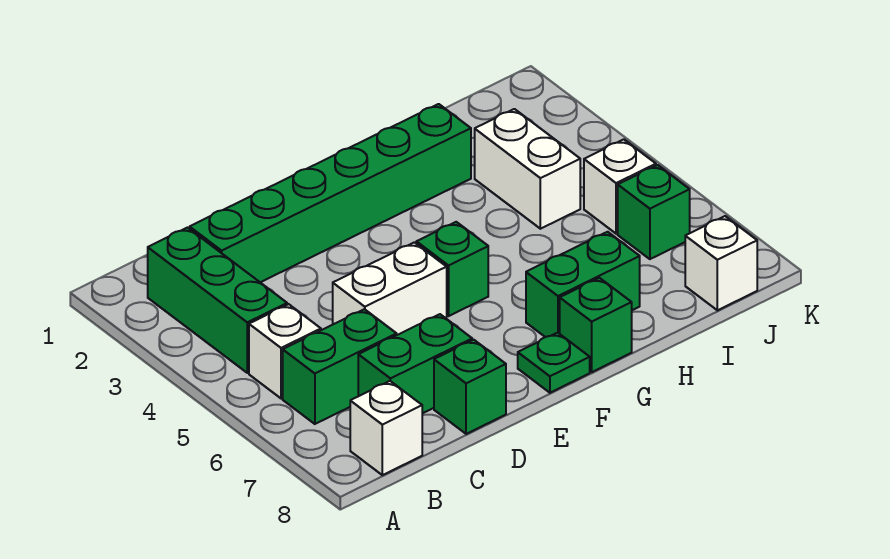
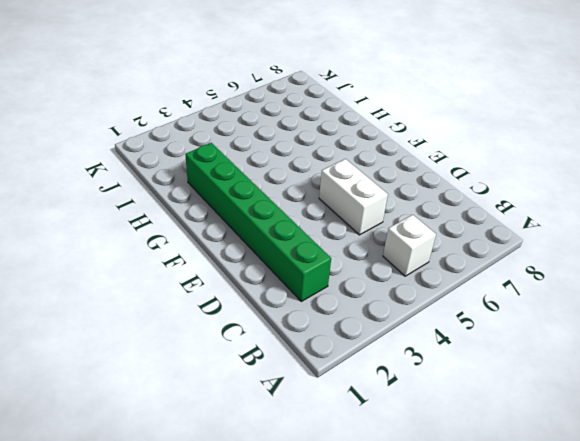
none -> green 1x3 brick [148,228,287,373]
none -> green 1x2 brick [283,309,397,424]
none -> white 1x1 brick [350,381,422,475]

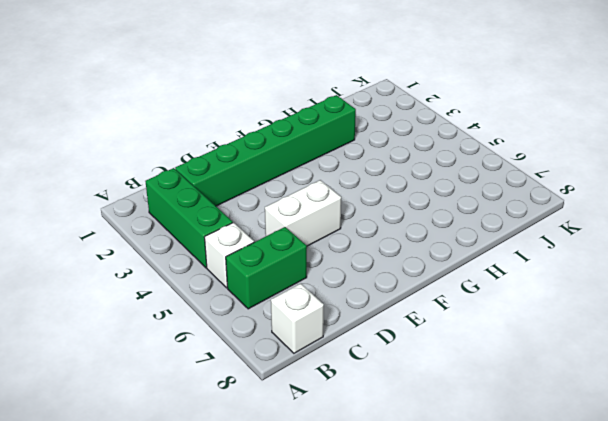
none -> green 1x2 brick [358,314,472,413]
none -> green 1x1 brick [434,340,506,434]
none -> green 1x1 brick [416,222,488,316]

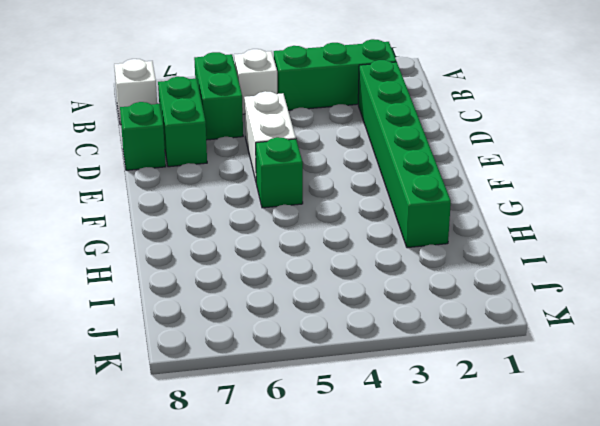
none -> green 1x1 plate [518,333,590,393]
none -> green 1x2 brick [526,232,640,337]
none -> green 1x1 brick [560,278,632,372]

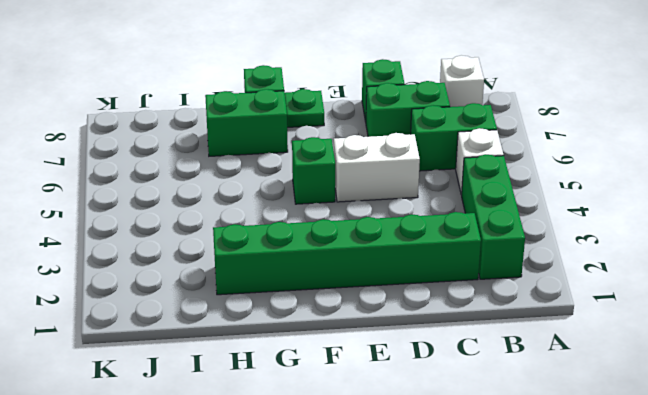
none -> white 1x2 brick [475,109,580,229]
none -> white 1x1 brick [584,139,656,234]
none -> green 1x1 brick [618,165,690,259]

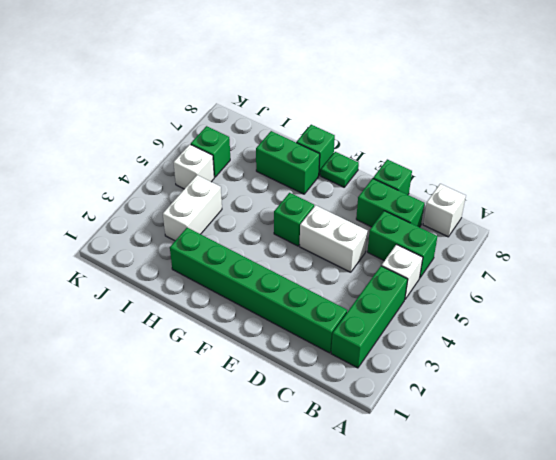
none -> white 1x1 brick [685,216,757,310]

